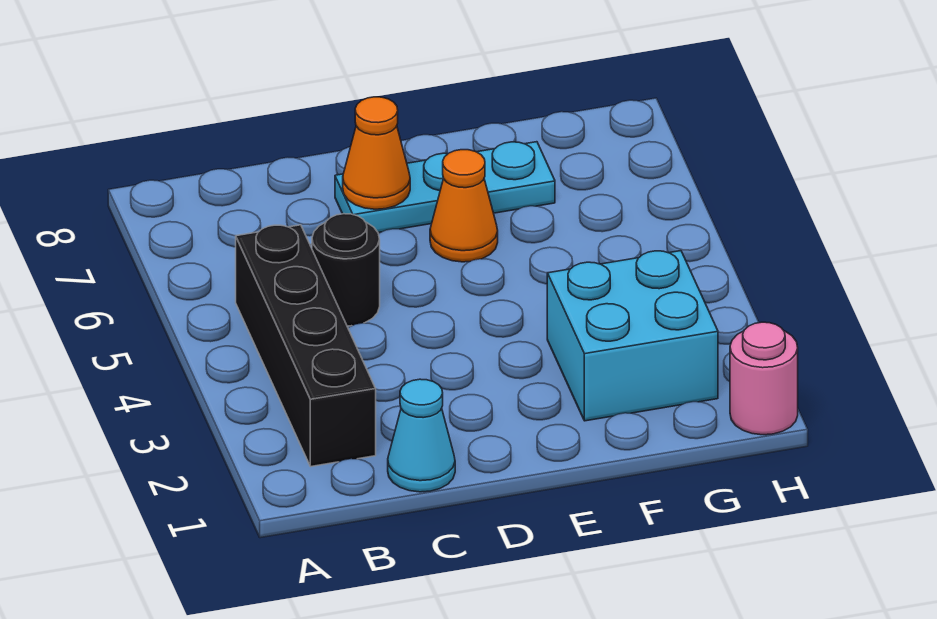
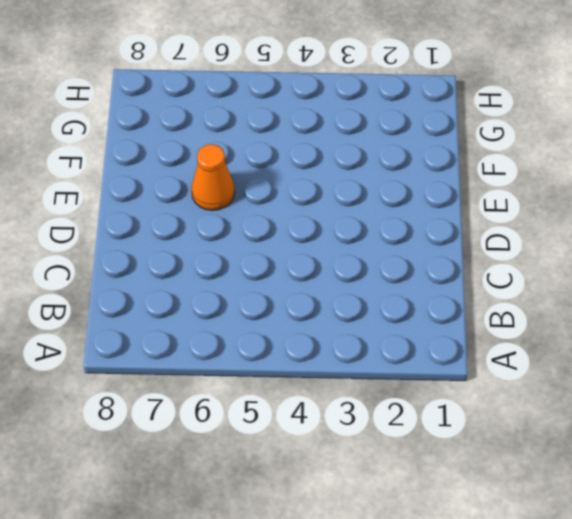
none -> black 1x4 brick [236,225,376,467]
none -> cyan 1x1 cone [388,379,455,492]

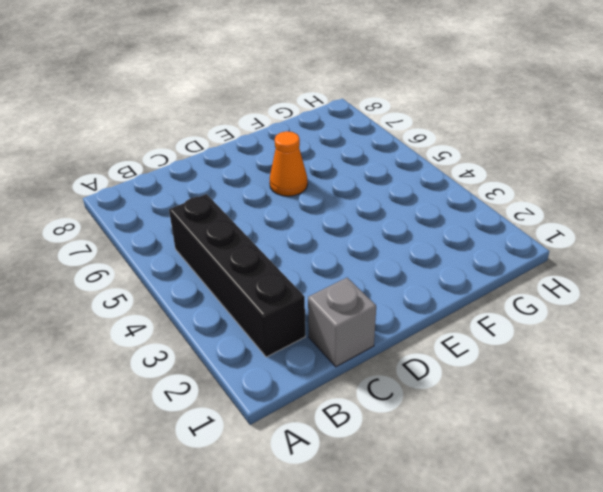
grey 1x1 brick [308,278,376,367] -> cyan 1x1 cone [388,379,455,492]
none -> black 1x1 round brick [312,214,380,326]
none -> cyan 1x3 plate [335,142,555,232]

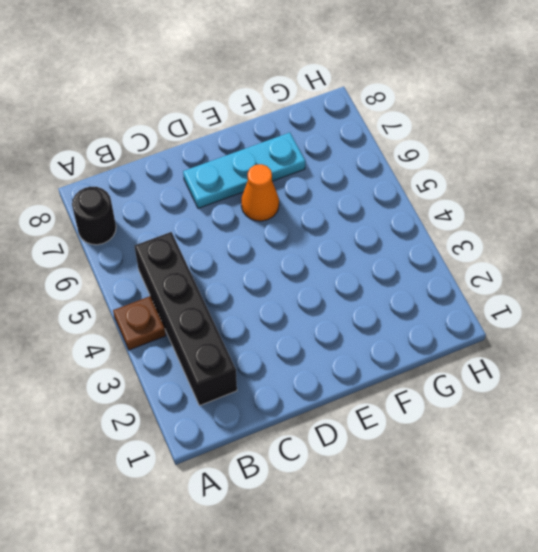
brown 1x1 plate [113,296,166,350] -> none
black 1x1 round brick [72,187,116,245] -> black 1x1 round brick moved to [312,214,380,326]
none -> cyan 1x1 cone [388,379,455,492]
none -> cyan 2x2 brick [547,251,718,421]

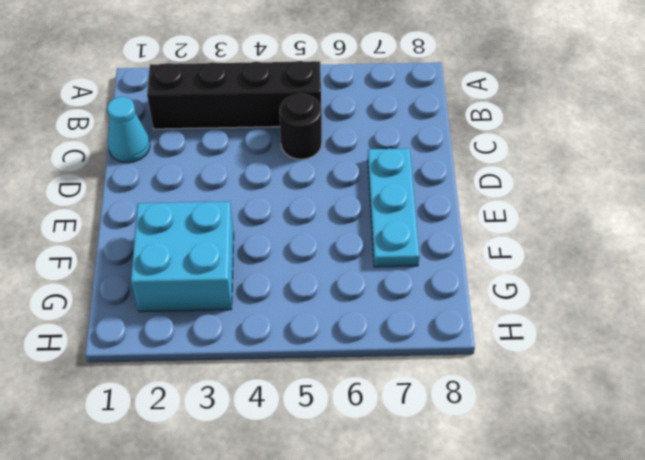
none -> orange 1x1 cone [430,150,498,262]
none -> pink 1x1 round brick [730,322,798,435]

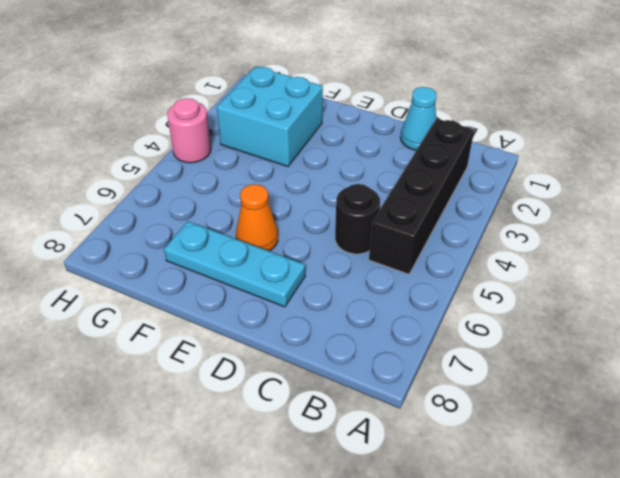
pink 1x1 round brick [167,98,211,163] -> pink 1x1 round brick moved to [730,322,798,435]
none -> orange 1x1 cone [343,97,410,209]

